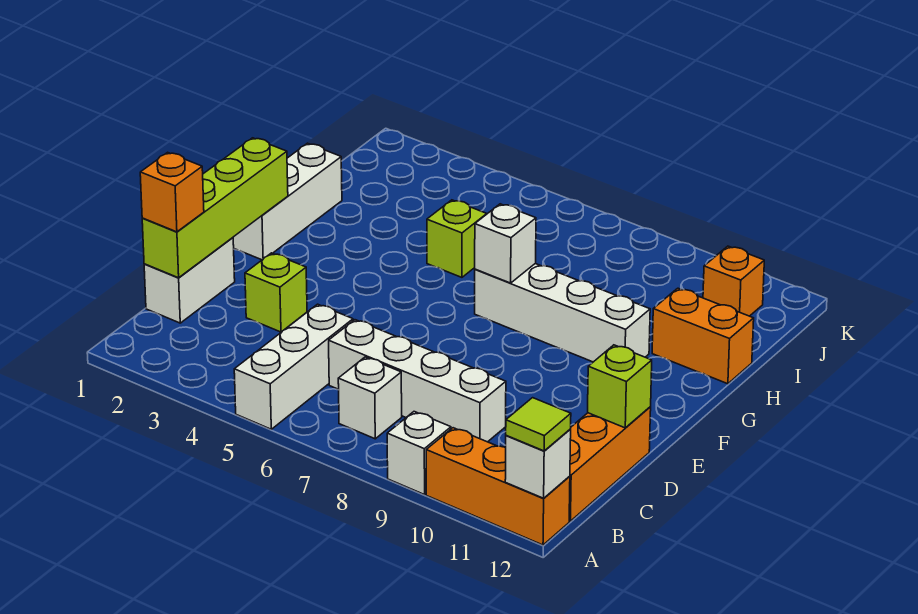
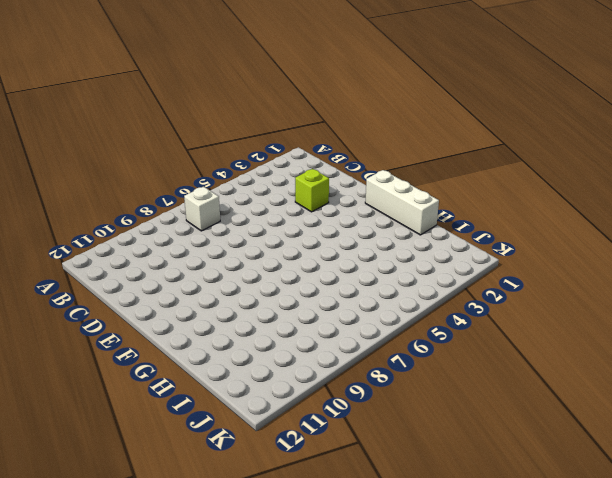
none -> white 1x3 brick [234,304,353,429]
none -> white 1x1 brick [387,412,451,495]
none -> orange 1x3 brick [426,428,570,545]

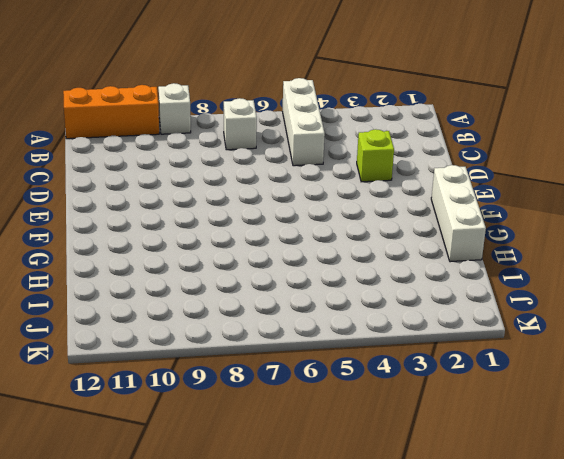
none -> orange 1x3 brick [569,407,651,521]
none -> white 1x2 brick [144,238,235,323]
none -> white 1x4 brick [329,320,506,442]

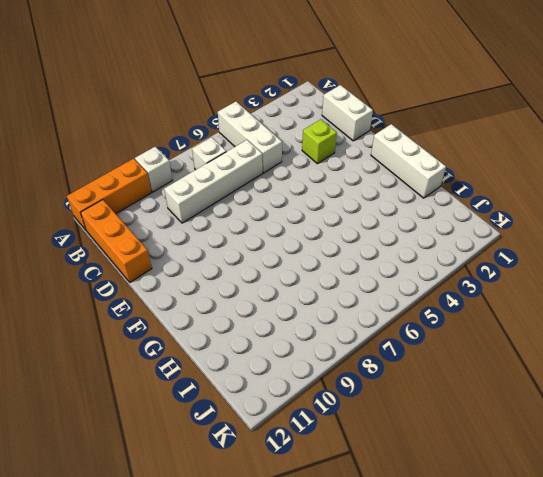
none -> white 1x4 brick [475,264,650,362]
none -> lime 1x1 brick [427,200,486,277]
none -> orange 1x2 brick [652,288,754,384]

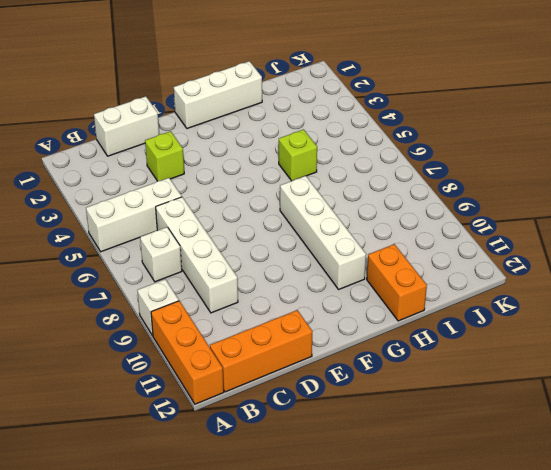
none -> orange 1x1 brick [703,246,764,316]
none -> white 1x1 brick [505,429,571,498]
none -> lime 1x4 brick [142,138,288,278]

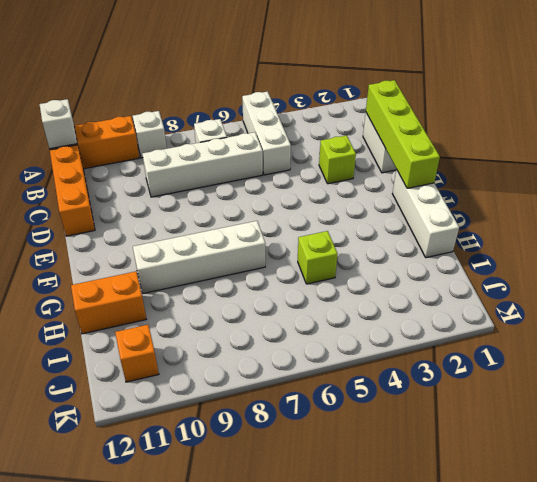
none -> lime 1x1 brick [588,345,652,428]
none -> white 1x1 brick [475,204,536,283]
none -> lime 1x1 tile [506,398,571,451]

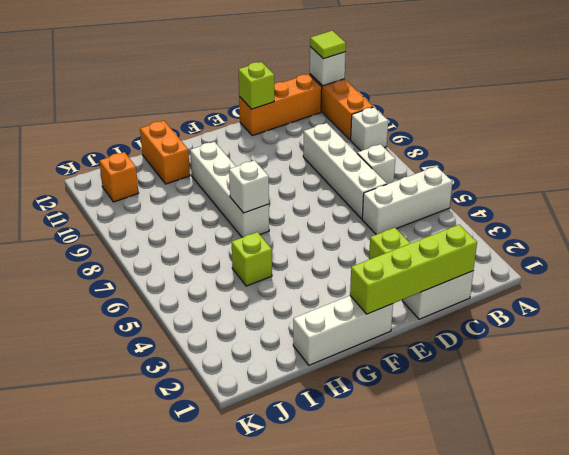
none -> orange 1x1 brick [140,152,204,232]

